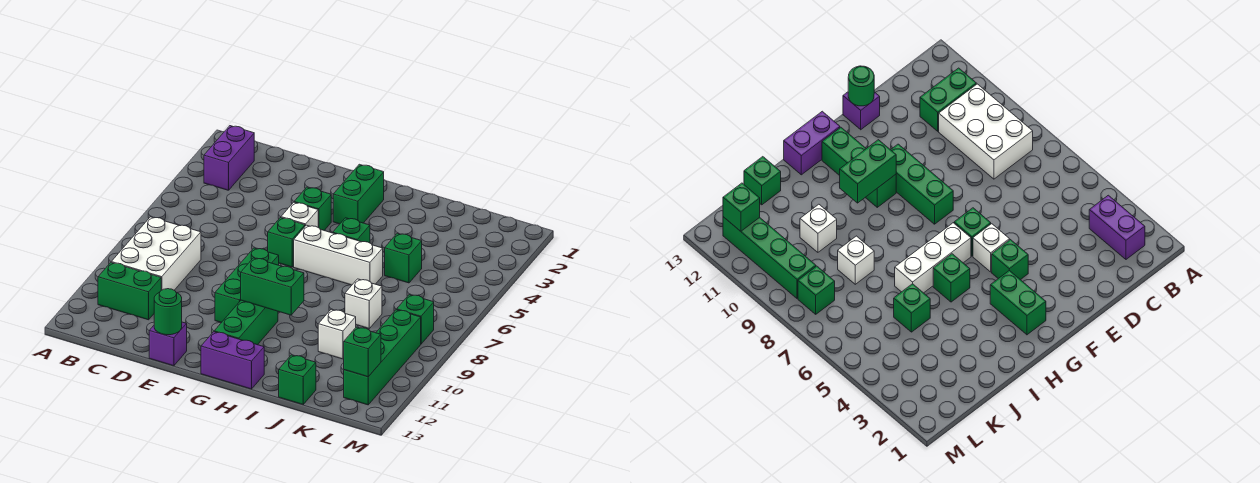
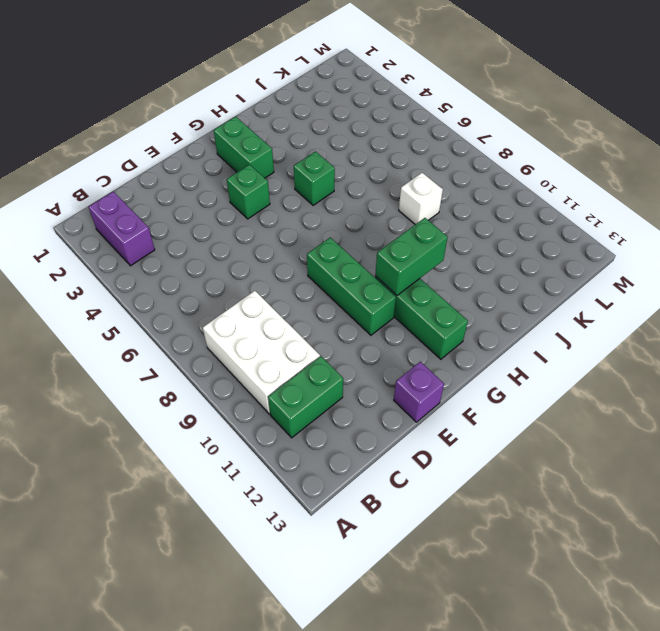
none -> white 1x1 brick [281,202,318,227]
none -> green 1x1 brick [268,218,305,267]
none -> white 1x3 brick [294,225,383,285]

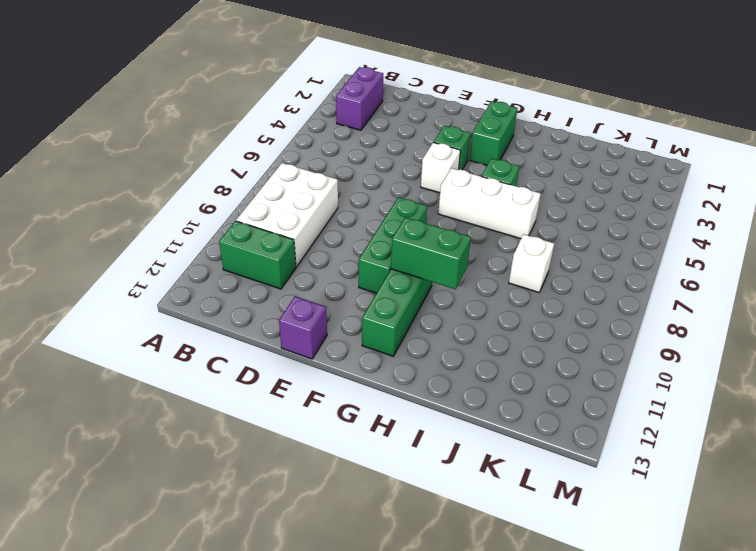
none -> green 1x1 brick [268,218,305,267]
none -> purple 1x2 brick [201,332,264,389]
none -> green 1x1 brick [385,233,422,283]

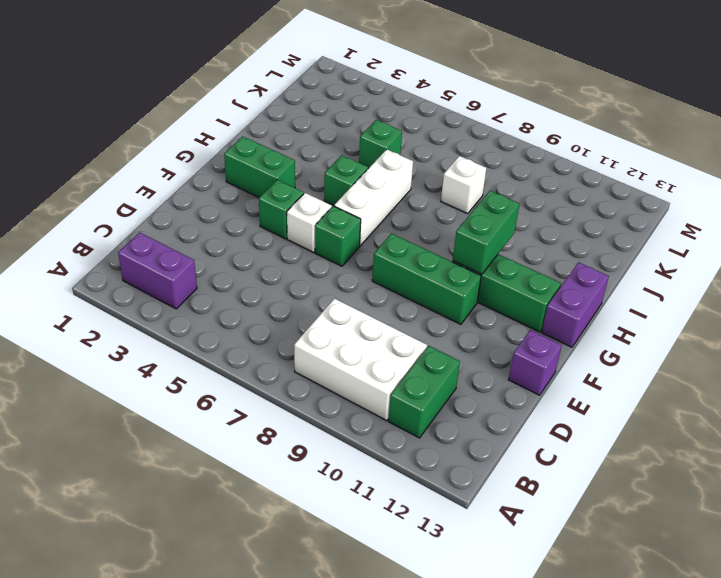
none -> white 1x1 brick [318,309,356,359]
none -> green 1x1 brick [279,355,316,404]
none -> green 1x1 brick [397,295,434,344]

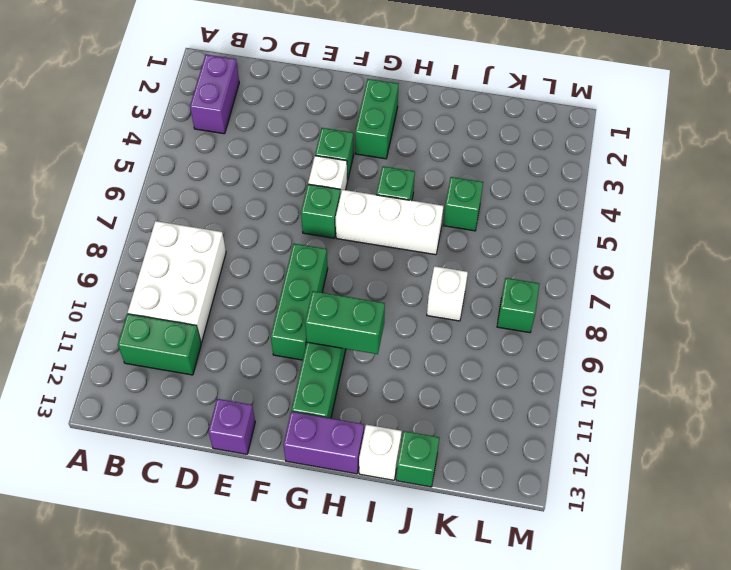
white 1x1 brick [359,425,402,480] -> white 1x1 brick moved to [318,309,356,359]
none -> green 1x4 brick [344,310,421,405]
none -> green 1x1 round brick [154,289,182,335]
none -> green 1x1 brick [344,327,381,377]

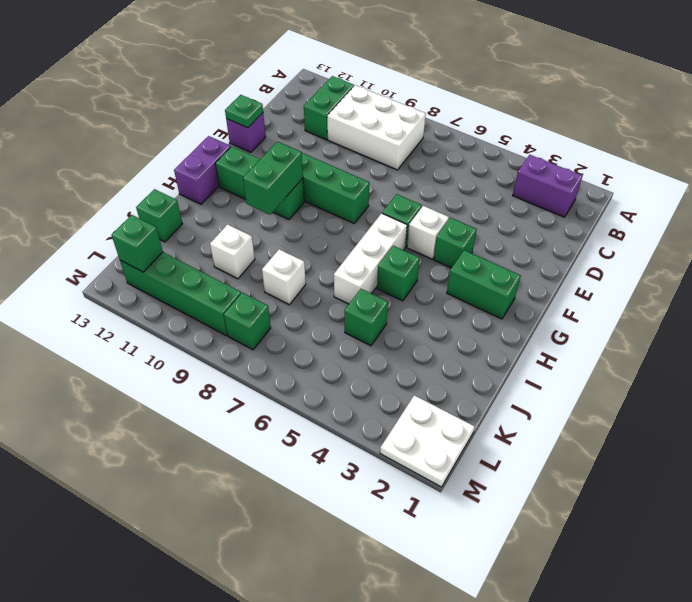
green 1x1 plate [225,95,263,128] -> green 1x1 round brick [154,289,182,335]
white 2x2 plate [380,395,475,487] -> none

